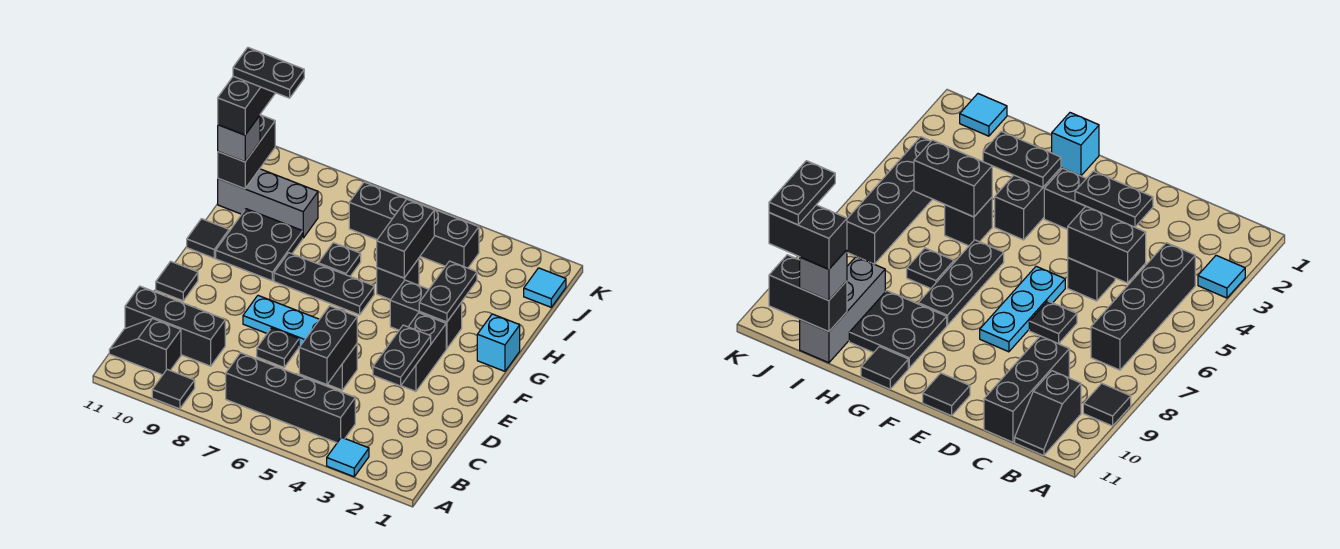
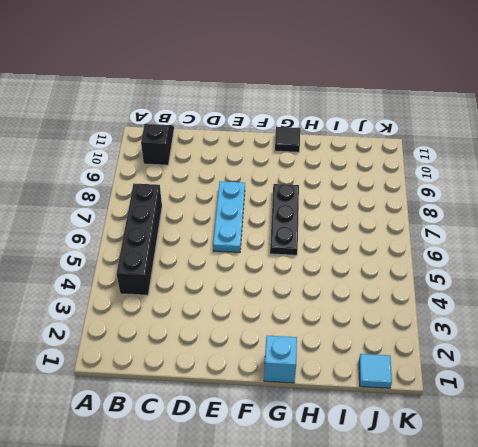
none -> cyan 1x1 tile [327,437,369,477]
none -> black 1x1 tile [152,369,195,409]
none -> black 1x3 brick [125,286,225,366]

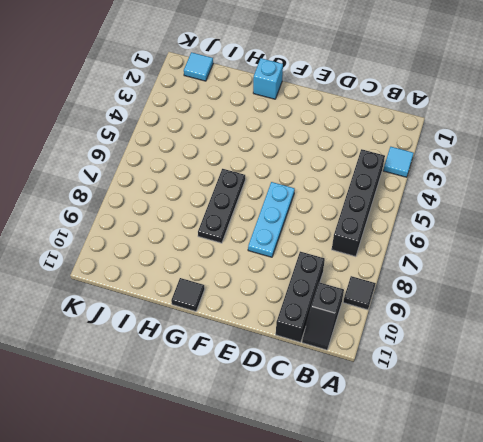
none -> black 1x1 brick [328,344,357,390]
none -> black 1x1 plate [257,328,299,367]
none -> black 1x2 brick [401,313,446,391]

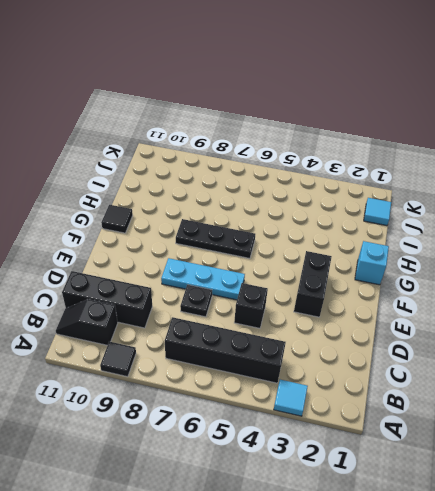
none -> black 1x1 tile [156,261,198,301]
none -> black 1x2 brick [390,280,462,349]
none -> black 2x2 plate [216,209,303,281]

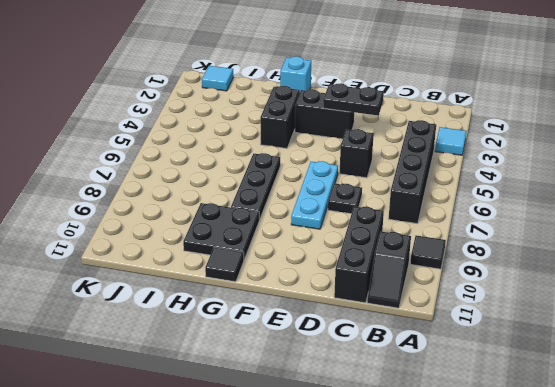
none -> black 1x1 tile [156,261,198,301]
none -> black 1x1 brick [377,259,419,300]
none -> black 1x1 plate [318,243,361,276]

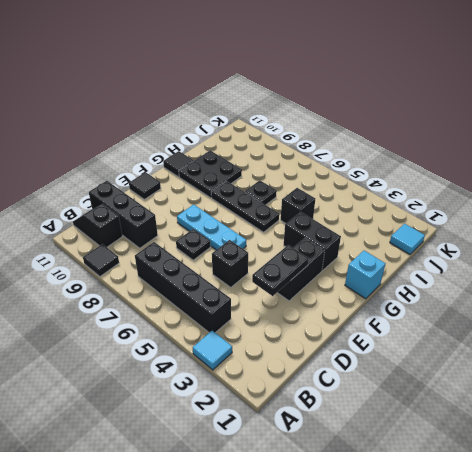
none -> grey 1x3 brick [218,169,318,238]
none -> black 1x4 brick [349,182,479,268]
none -> black 1x2 brick [299,306,357,385]

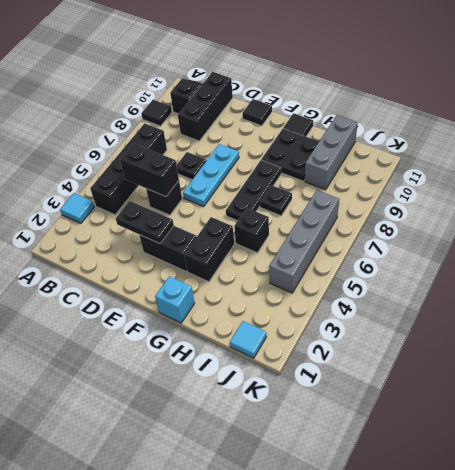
grey 1x4 brick [269,190,339,293] -> black 1x4 brick [349,182,479,268]
none -> black 1x2 plate [419,261,477,322]
none -> black 1x2 brick [377,199,434,278]
none -> black 1x2 brick [218,115,275,189]

